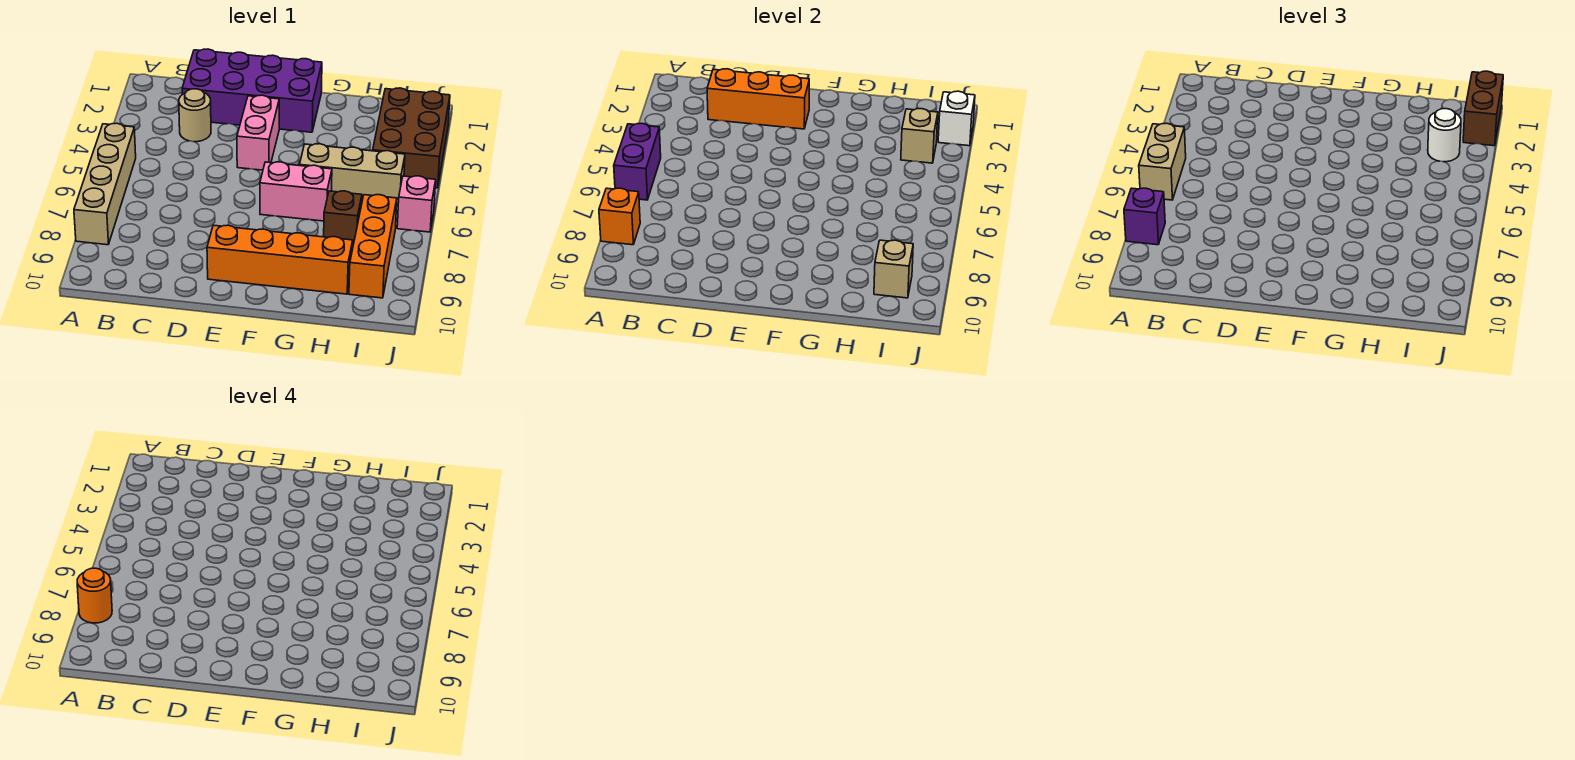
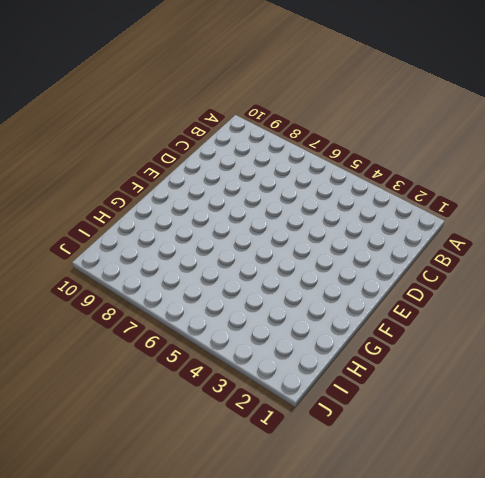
none -> tan 1x4 brick [74,123,136,245]
none -> purple 2x4 brick [182,49,322,132]
none -> tan 1x1 round brick [179,89,211,142]

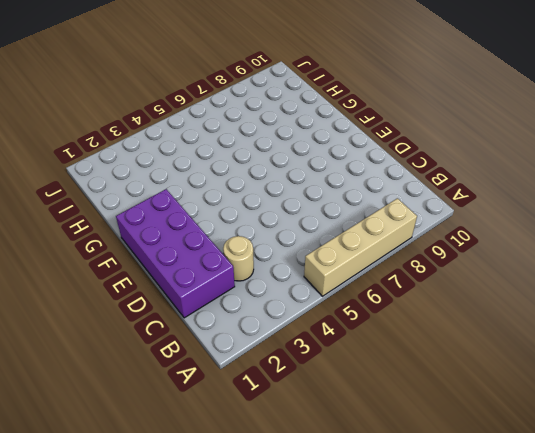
none -> pink 1x2 brick [237,95,279,170]
none -> orange 1x4 brick [207,225,353,294]
none -> pink 1x2 brick [260,162,332,221]

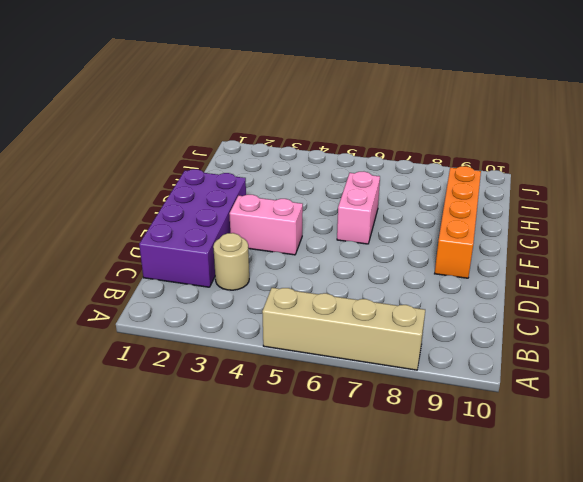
none -> tan 1x3 brick [300,144,405,206]
none -> brown 1x1 brick [324,191,362,245]
none -> brown 2x3 brick [373,88,450,188]

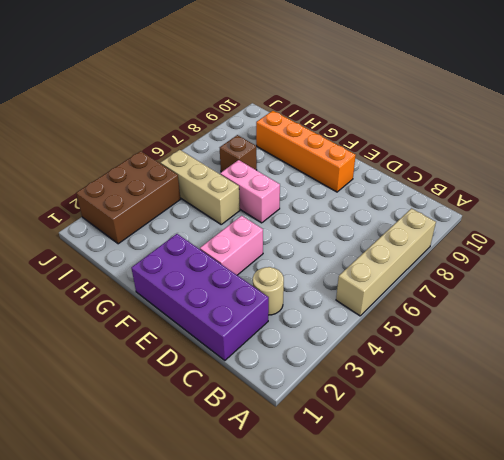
none -> orange 1x3 brick [349,195,397,298]
none -> pink 1x1 brick [397,176,436,232]
none -> purple 1x2 brick [614,123,661,200]

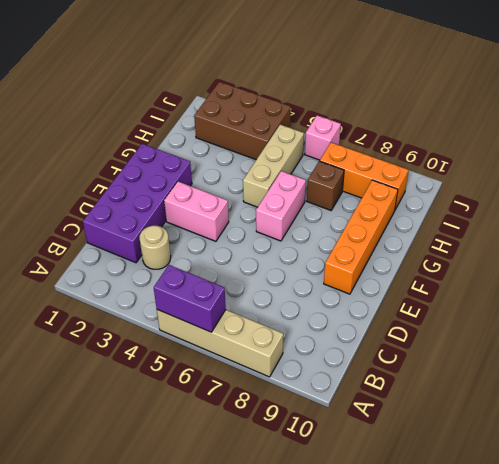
none -> orange 1x1 brick [599,188,640,245]
none -> orange 1x3 brick [707,69,809,129]
none -> tan 1x1 brick [901,109,938,163]

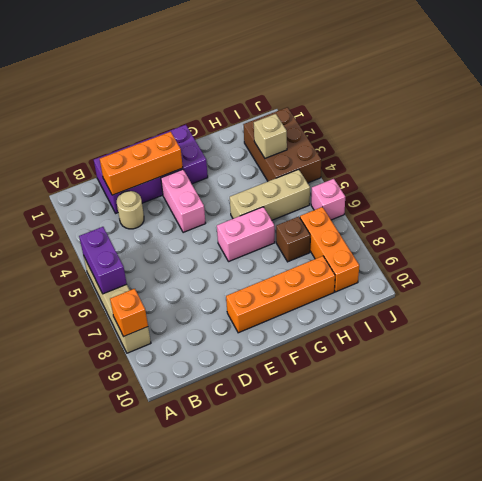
none -> tan 1x1 brick [874,240,913,298]
none -> white 1x1 brick [938,91,975,146]
none -> tan 1x2 brick [1139,123,1186,200]

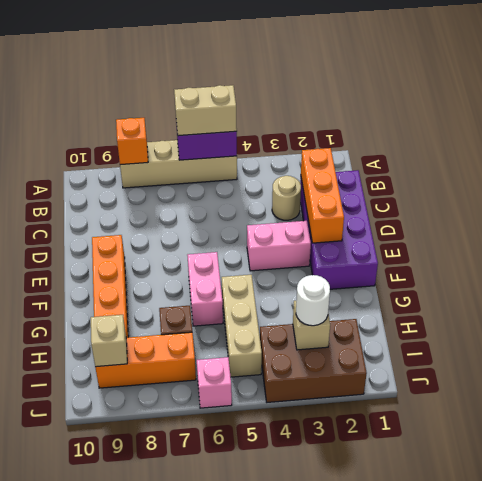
none -> white 1x1 brick [938,91,975,146]
none -> purple 1x1 brick [1124,188,1165,245]
none -> brown 1x2 brick [1463,71,1503,146]

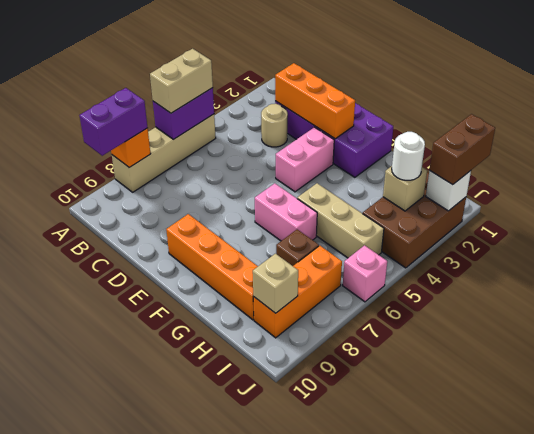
purple 1x2 brick [79,88,148,156] -> purple 1x1 brick [1124,188,1165,245]
none -> orange 1x1 round brick [77,568,112,623]

